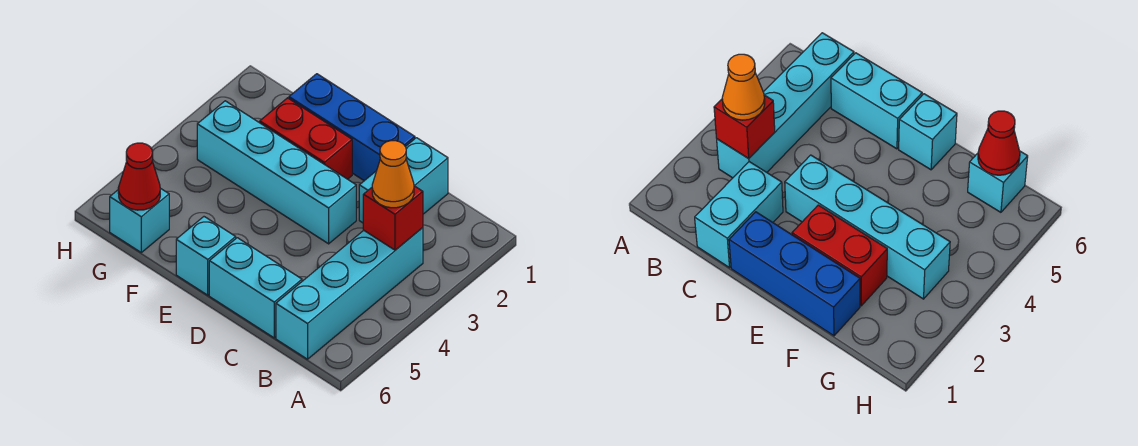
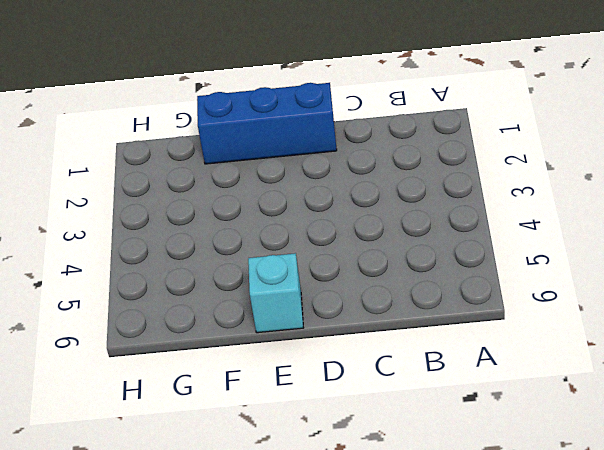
none -> cyan 1x4 brick [276,228,423,359]
none -> cyan 1x2 brick [359,138,448,223]

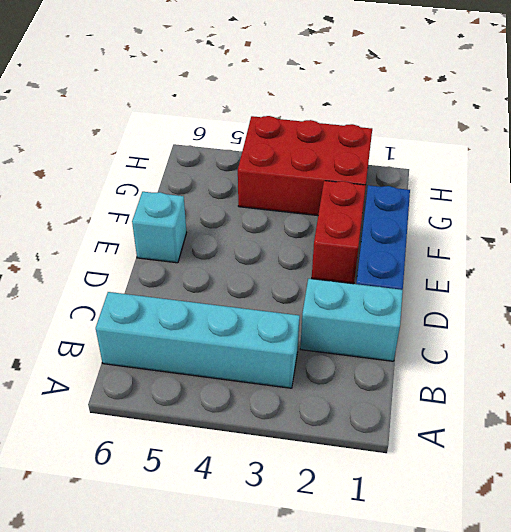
red 2x3 brick [238,116,372,216] -> cyan 1x4 brick [197,101,356,244]
none -> cyan 1x2 brick [209,238,302,338]
none -> cyan 1x1 brick [110,188,169,252]

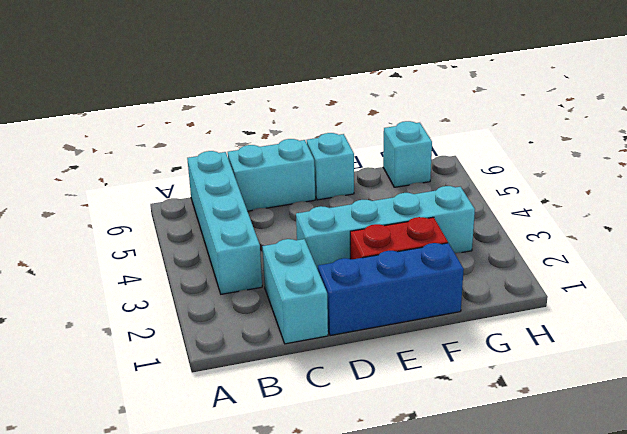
none -> red 1x1 brick [363,186,423,250]
none -> red 1x1 cone [118,143,160,210]

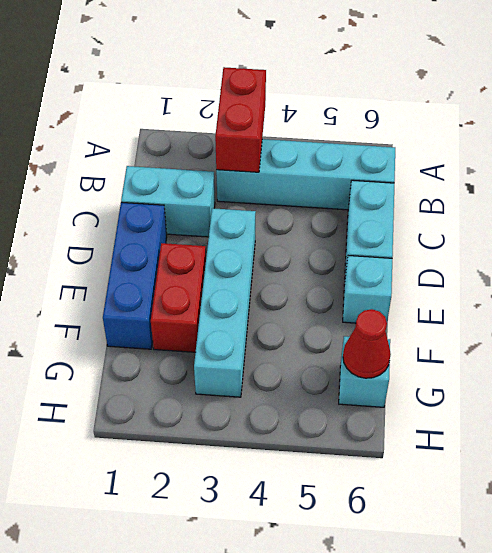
red 1x2 brick [215,67,266,172] -> red 1x1 brick [363,186,423,250]
none -> orange 1x1 cone [372,141,414,208]

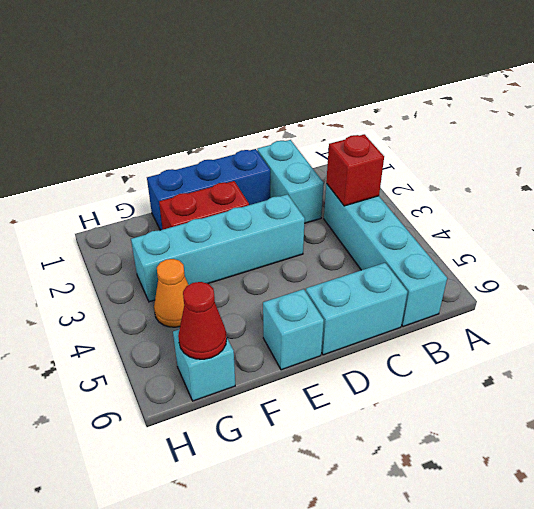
orange 1x1 cone [154,259,188,327] -> orange 1x1 cone moved to [372,141,414,208]

